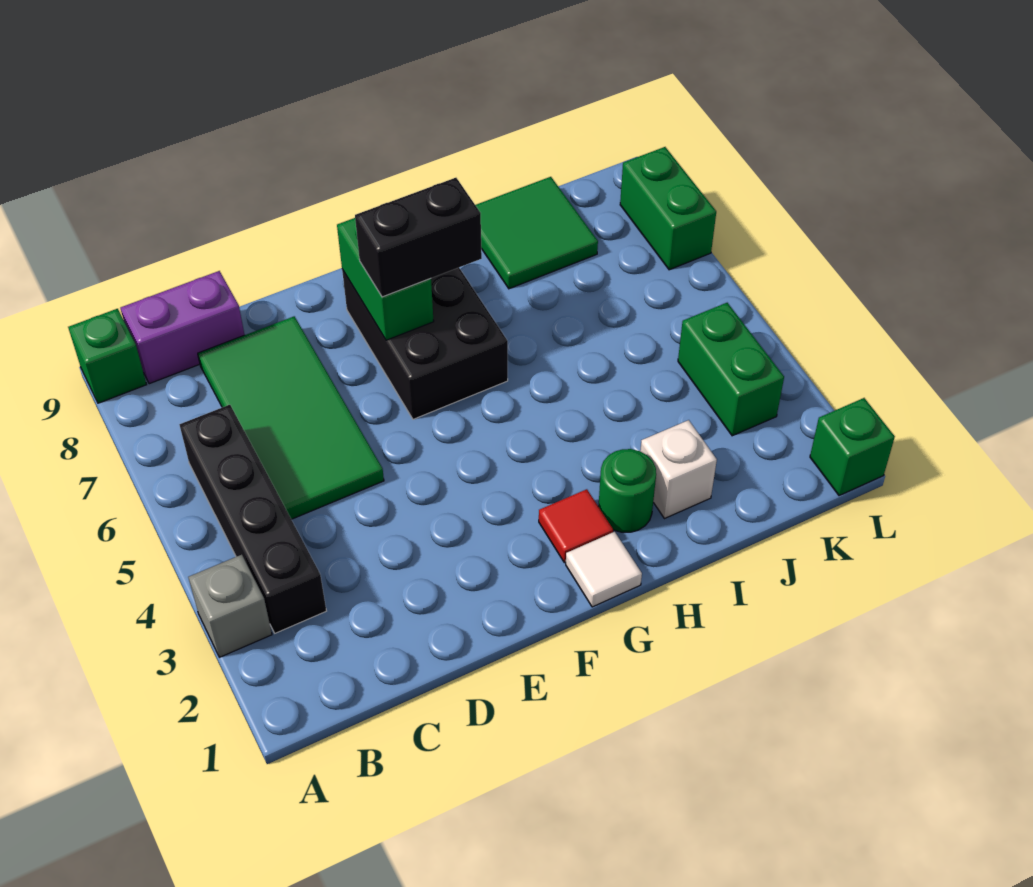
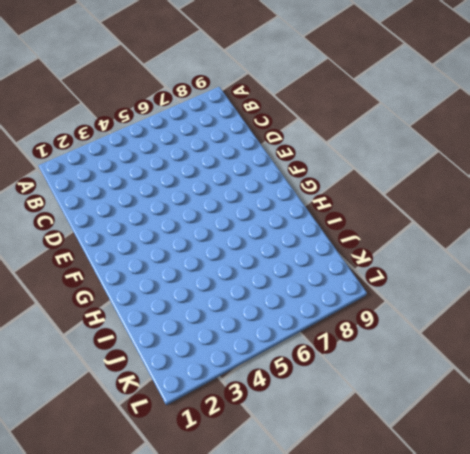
none -> grey 1x1 brick [188,555,272,657]
none -> green 1x1 brick [68,309,147,403]
none -> black 1x4 brick [179,405,326,633]

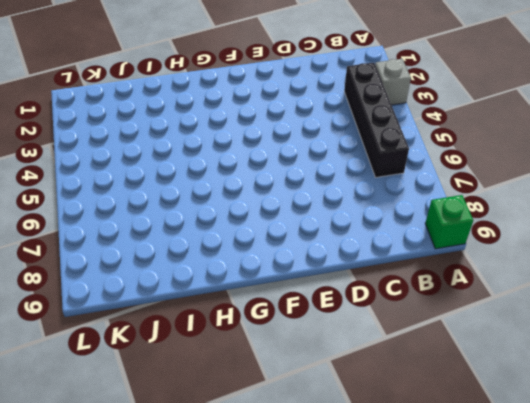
none -> purple 1x2 brick [120,271,244,384]
none -> green 2x4 tile [198,316,384,519]
none -> black 2x3 brick [342,268,508,419]

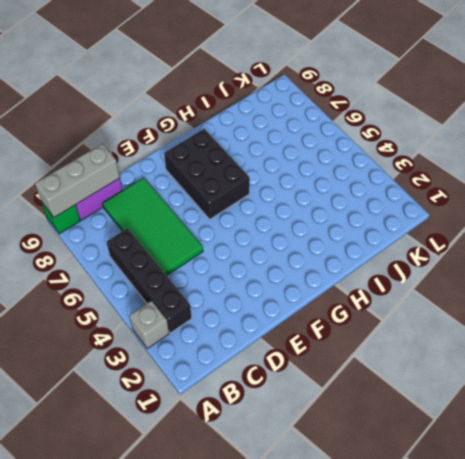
grey 1x3 brick [35,144,120,217] -> none
none -> white 1x1 tile [566,532,642,607]
none -> red 1x1 tile [539,489,613,563]
none -> green 1x1 round brick [598,449,656,532]

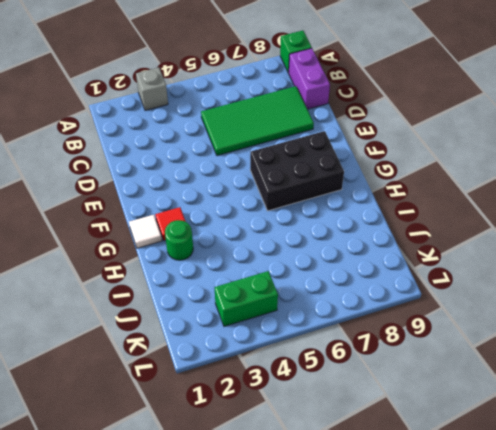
none -> black 1x4 brick [179,405,326,633]
none -> white 1x1 brick [640,420,717,519]
none -> green 2x2 tile [476,177,598,289]

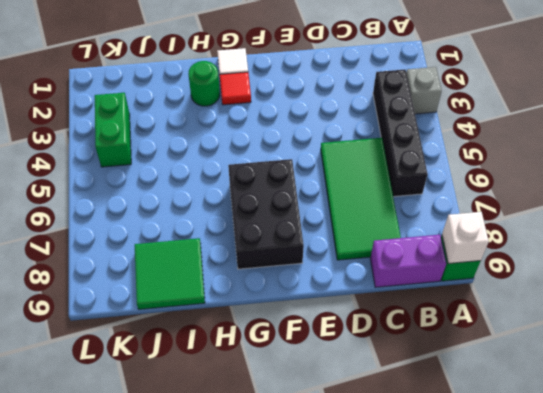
white 1x1 brick [442,212,489,264] -> white 1x1 brick moved to [640,420,717,519]
none -> green 1x1 brick [810,398,895,496]
none -> green 1x2 brick [620,147,716,270]
none -> green 1x2 brick [337,218,434,340]

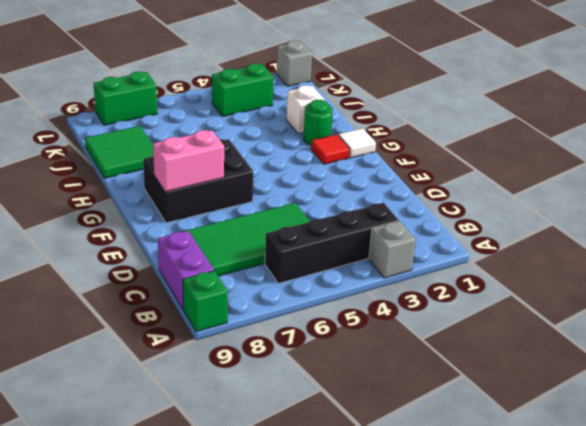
pink 1x2 brick [153,130,224,192] -> green 1x2 brick [337,218,434,340]
grey 1x1 brick [276,40,312,86] -> green 1x1 brick [810,398,895,496]
none -> black 1x2 brick [355,178,482,297]

